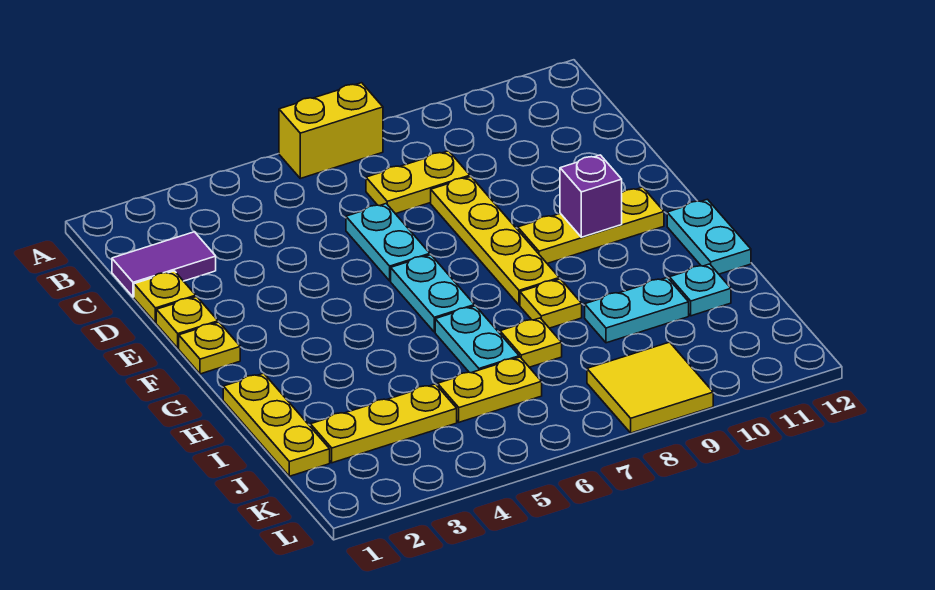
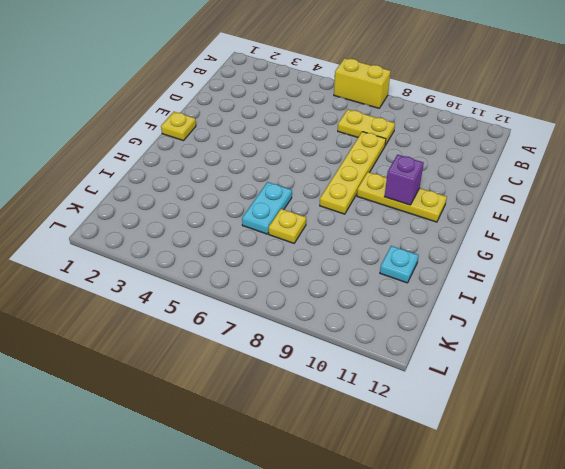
none -> purple 1x2 tile [112,232,216,297]
none -> yellow 1x1 plate [134,271,196,323]
none -> cyan 1x2 plate [346,204,430,281]

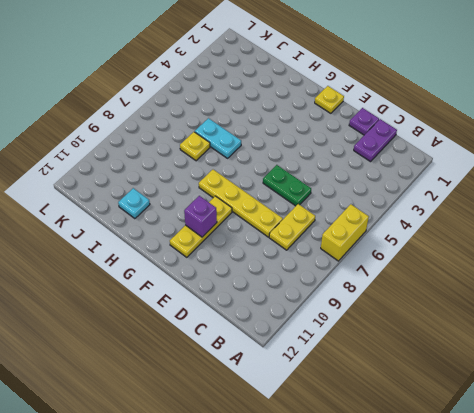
purple 1x2 plate [354,119,397,162] -> purple 1x2 tile [112,232,216,297]
purple 1x1 plate [349,108,379,135] -> yellow 1x1 plate [134,271,196,323]
green 1x2 plate [263,165,311,206] -> cyan 1x2 plate [346,204,430,281]
none -> yellow 1x1 plate [156,297,218,348]
none -> cyan 1x2 plate [391,255,475,332]
none -> cyan 1x2 plate [667,199,751,274]

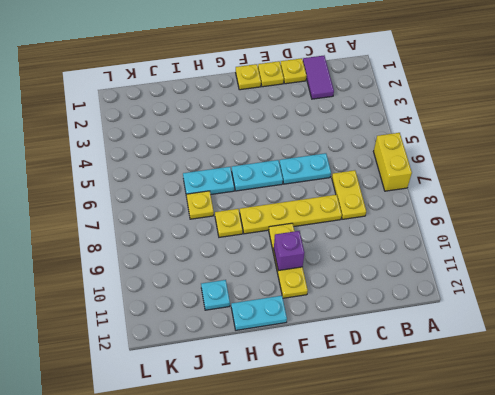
none -> yellow 1x3 plate [223,373,330,476]
none -> cyan 1x2 plate [585,278,689,343]
none -> yellow 1x3 plate [310,384,457,463]

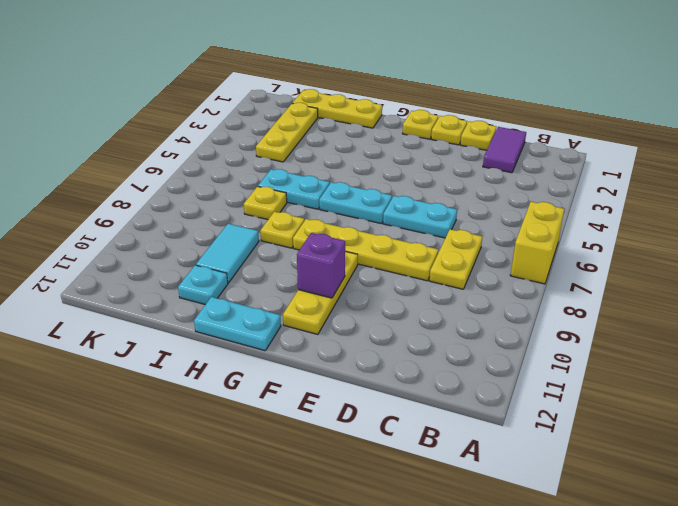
cyan 1x2 tile [196,224,259,283] -> cyan 1x2 plate [585,278,689,343]
none -> yellow 1x2 plate [438,357,542,422]
none -> yellow 2x2 tile [587,342,713,433]

